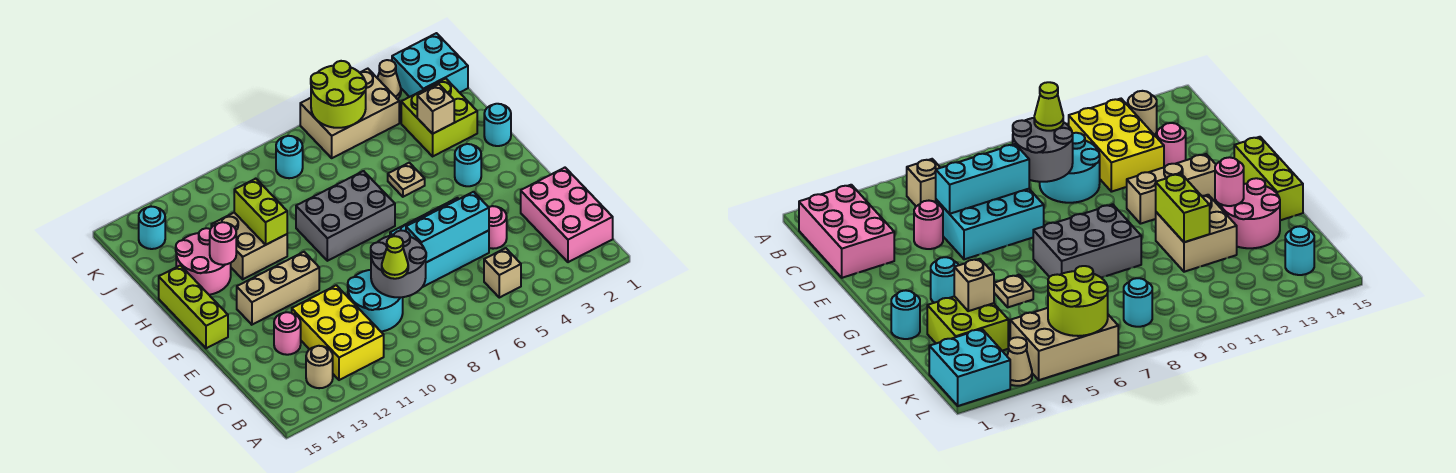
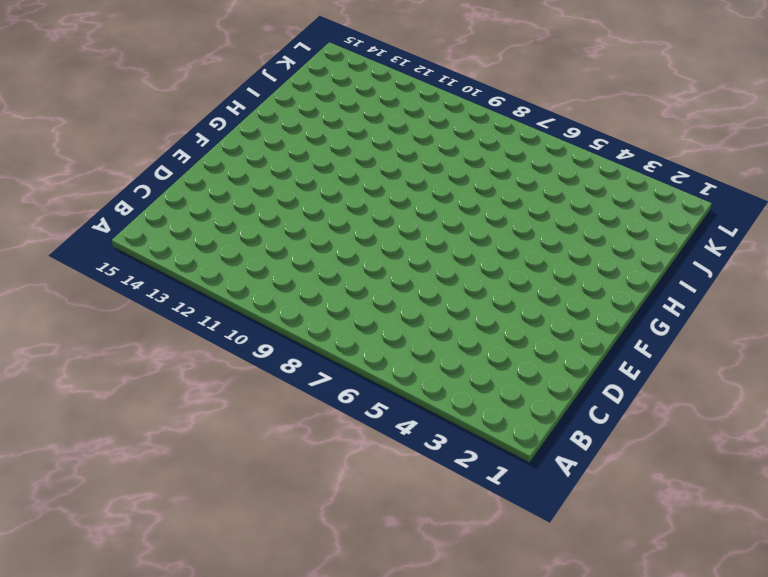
none -> pink 2x3 brick [521,168,613,262]
none -> tan 1x1 brick [484,248,521,298]
none -> yellow 2x3 brick [292,285,384,380]

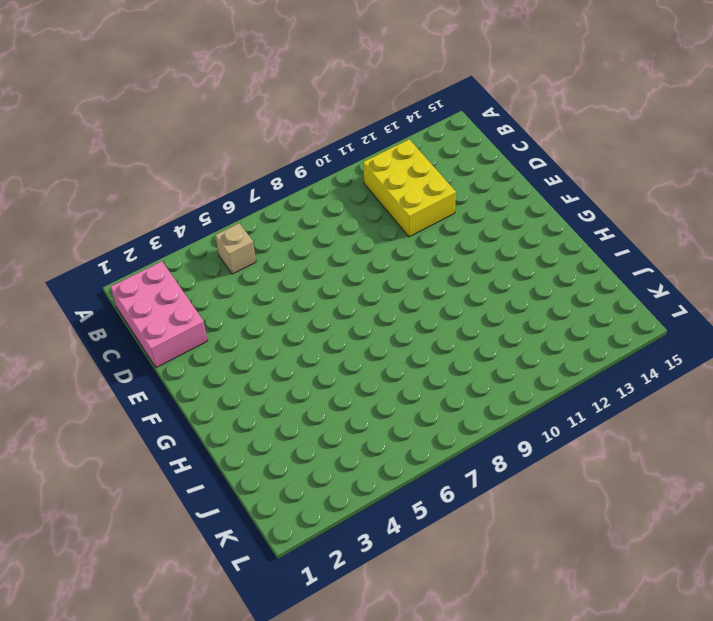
none -> tan 1x1 round brick [306,346,333,388]
none -> cyan 2x2 round brick [348,270,403,332]
none -> pink 1x1 round brick [489,206,507,249]

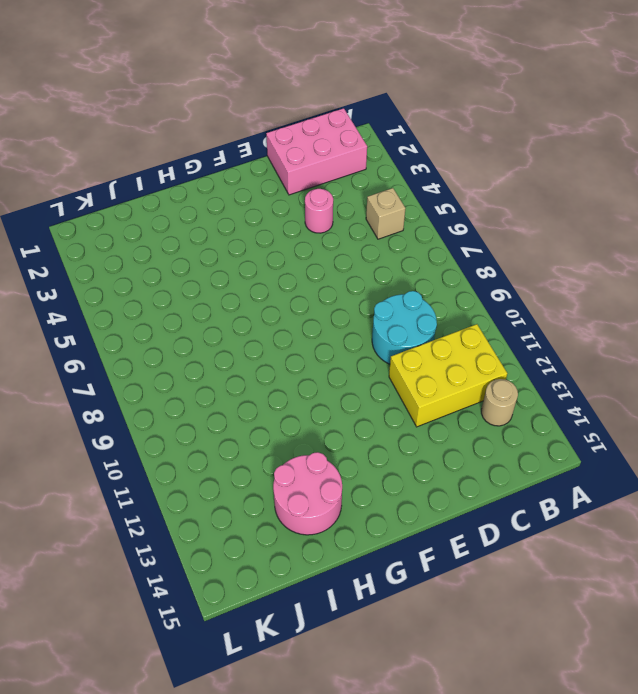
none -> cyan 2x3 brick [390,198,489,287]
none -> pink 1x1 round brick [274,312,301,355]
none -> tan 1x3 brick [237,252,319,325]

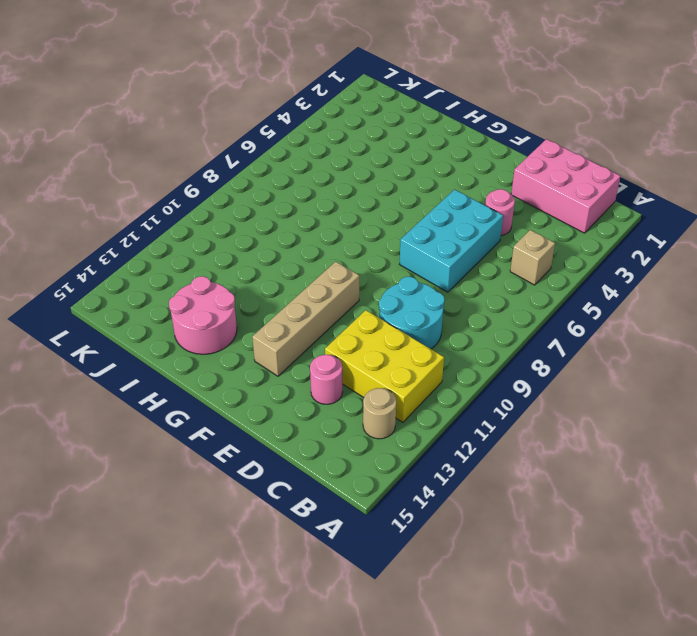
tan 1x4 brick [252,262,359,376] -> tan 1x3 brick [237,252,319,325]
none -> lime 1x3 brick [159,265,228,348]
none -> cyan 1x1 round brick [455,144,481,186]
none -> grey 2x3 brick [296,171,395,261]

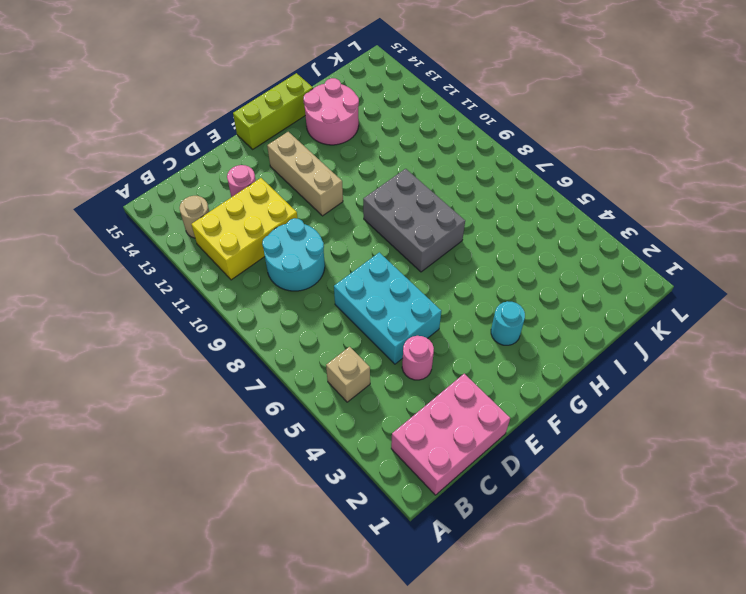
none -> cyan 1x1 round brick [484,104,511,146]
none -> tan 1x1 plate [388,163,425,197]
none -> tan 2x2 brick [211,213,287,279]

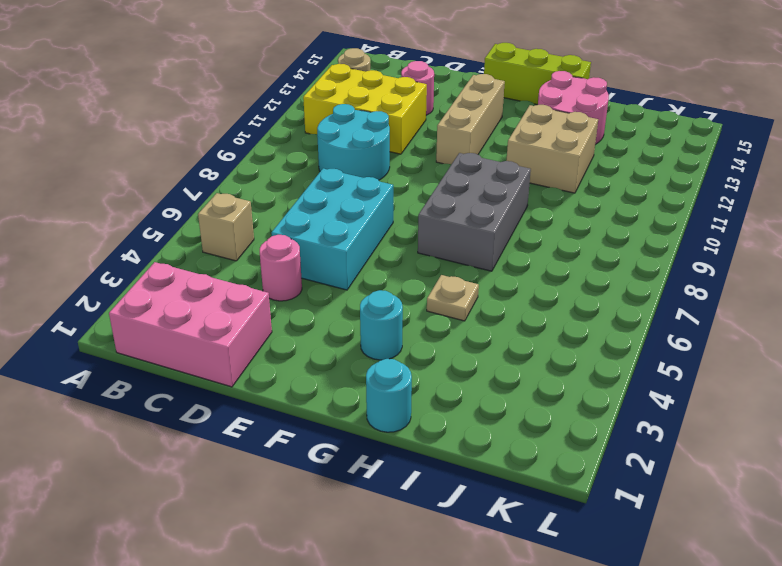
none -> lime 2x2 brick [401,79,477,156]
none -> cyan 2x2 brick [392,33,468,97]
none -> tan 2x3 brick [300,69,399,158]

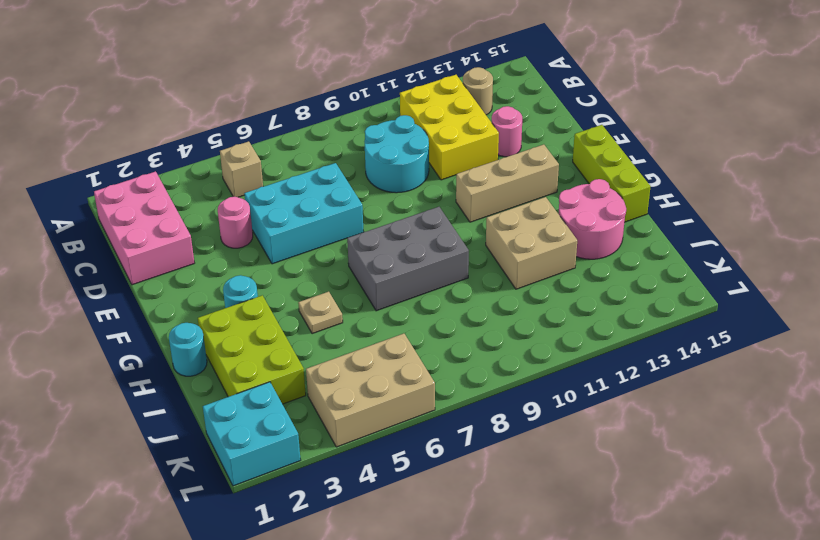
lime 2x3 brick [198,295,306,404] -> lime 2x2 brick [401,79,477,156]
none -> cyan 1x1 round brick [276,136,303,178]
none -> cyan 1x1 round brick [139,207,165,249]
none -> tan 1x1 cone [378,60,401,99]

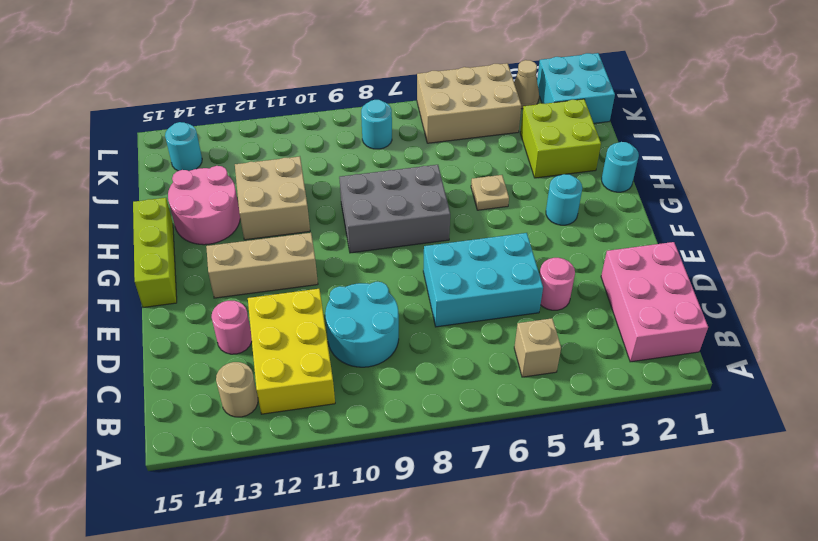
none -> grey 2x2 round brick [371,230,426,297]
none -> cyan 1x3 brick [406,192,489,262]
none -> lime 1x2 brick [234,179,287,245]

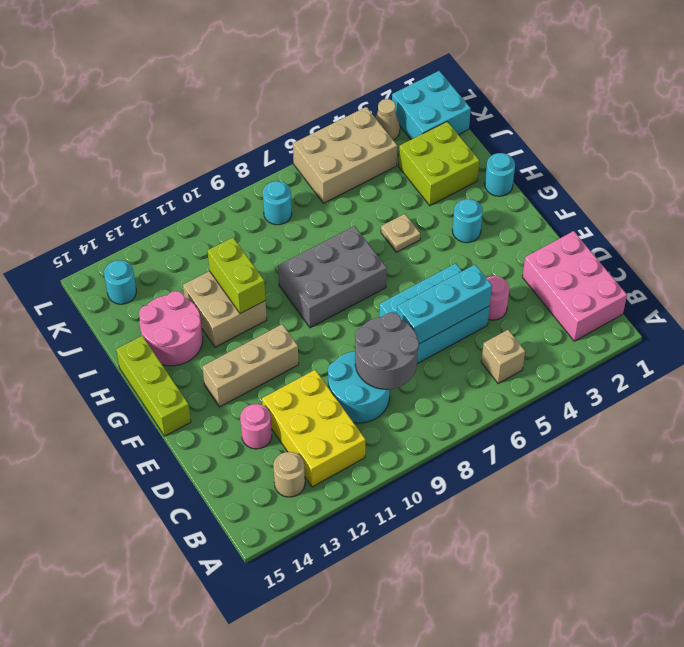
none -> pink 1x1 round brick [210,222,236,265]
none -> tan 1x1 brick [417,84,454,134]
none -> lime 2x2 round brick [311,61,366,128]

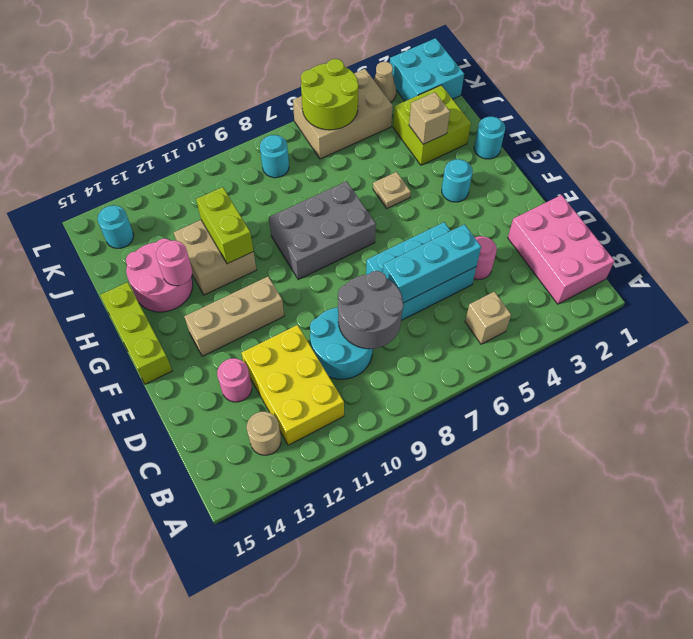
none -> lime 1x1 cone [382,236,408,279]

